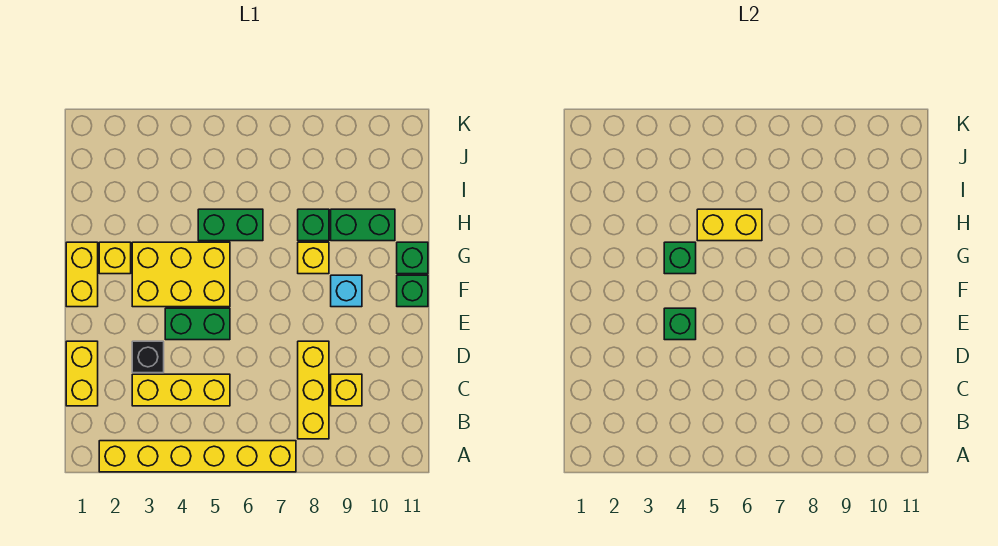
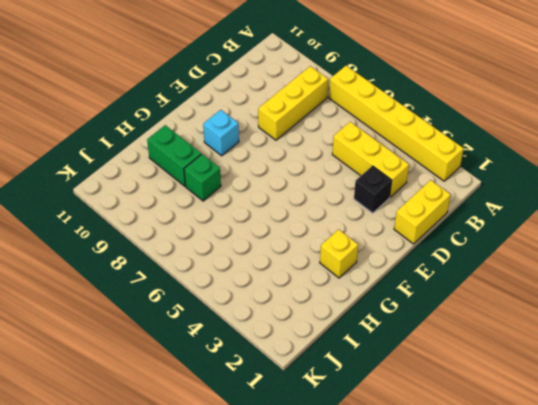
none -> yellow 1x1 brick [331,374,362,406]
none -> green 1x2 brick [165,308,230,340]
none -> yellow 1x2 brick [66,242,98,307]

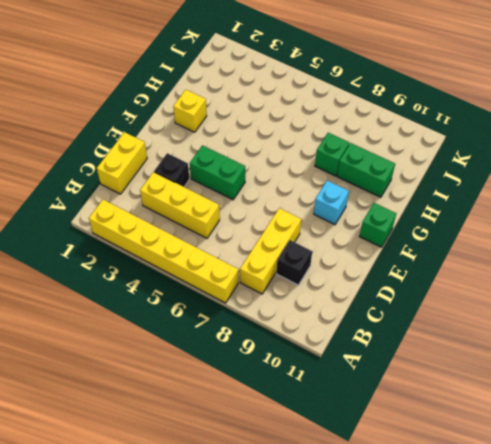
black 1x1 brick [276,240,312,285] -> yellow 1x1 brick [331,374,362,406]
none -> yellow 1x2 brick [66,242,98,307]
none -> yellow 2x3 brick [132,242,230,307]
none -> yellow 1x1 brick [298,242,329,274]

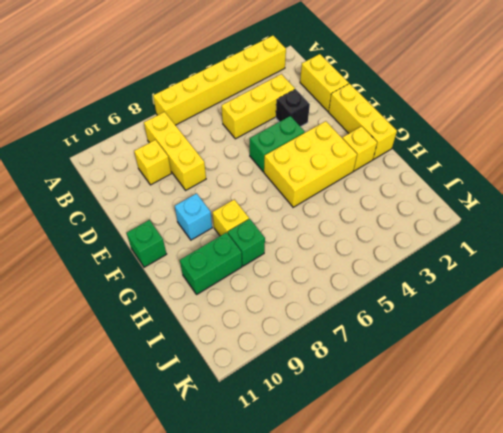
yellow 1x3 brick [328,84,397,159] -> yellow 1x2 brick [66,242,98,307]
none -> green 1x1 brick [397,242,428,274]
none -> green 1x2 brick [198,209,263,241]
none -> green 1x1 brick [664,308,696,340]

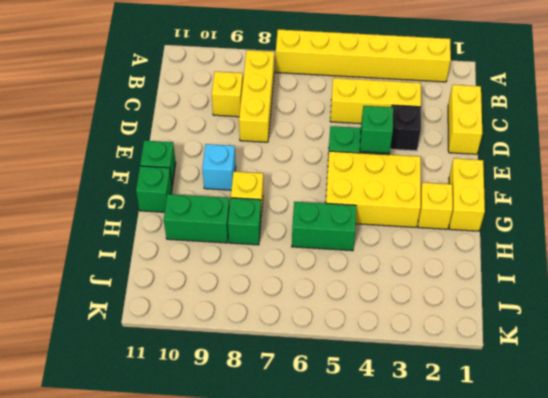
none -> green 1x1 brick [664,242,696,274]
none -> yellow 1x2 brick [697,209,762,241]

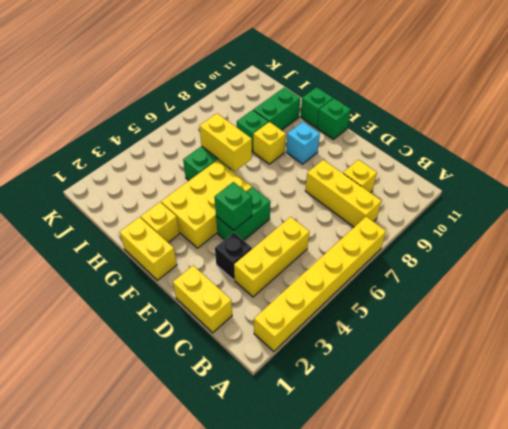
yellow 1x2 brick [200,113,252,171] -> yellow 1x2 brick turned to [697,209,762,241]
none -> green 1x1 brick [664,242,696,274]

